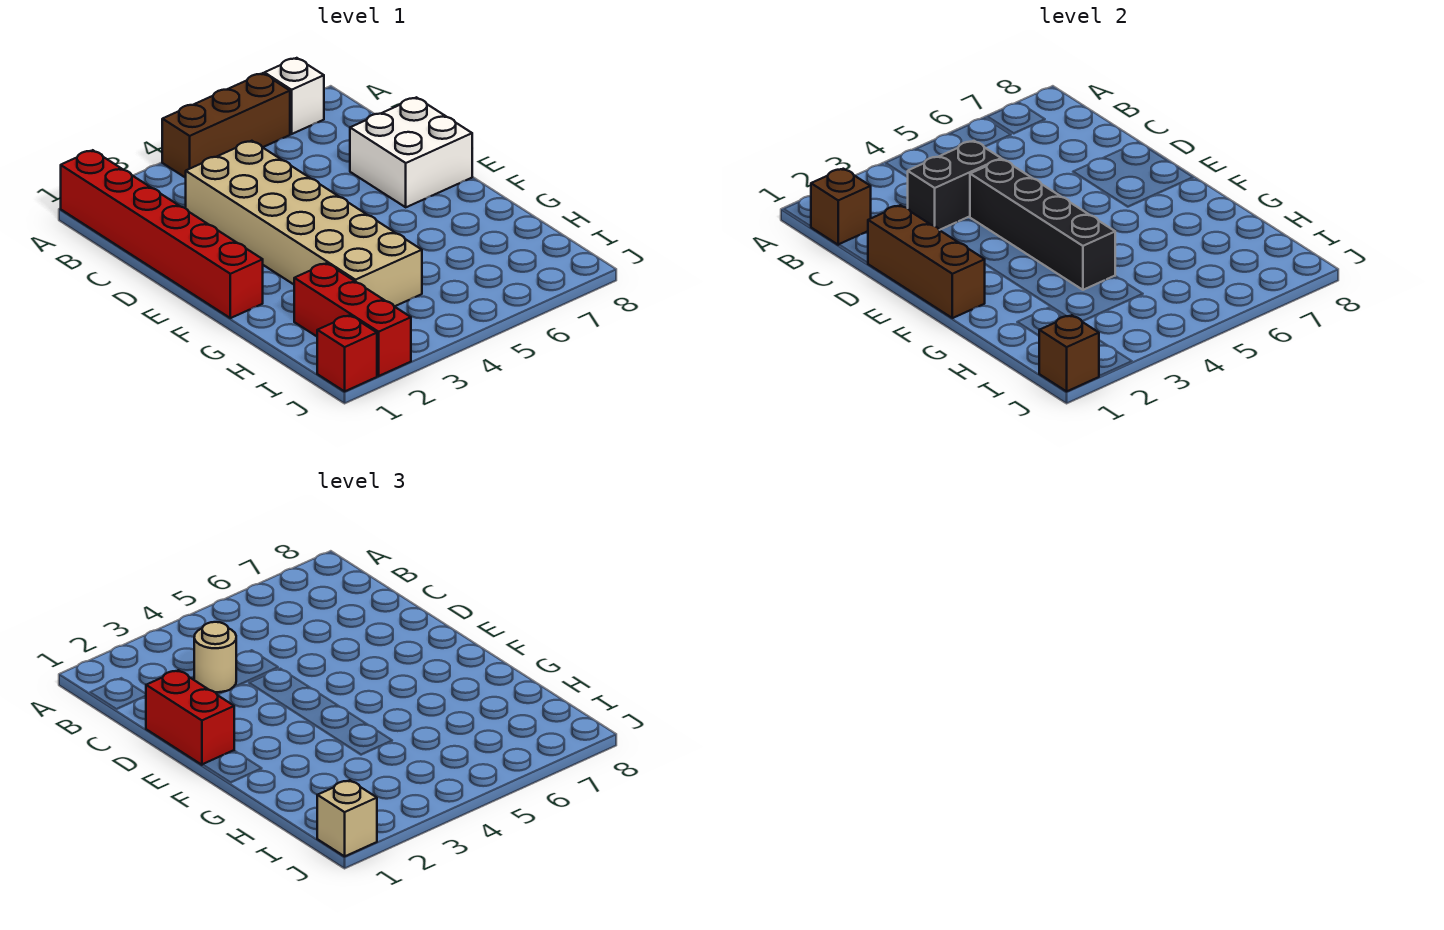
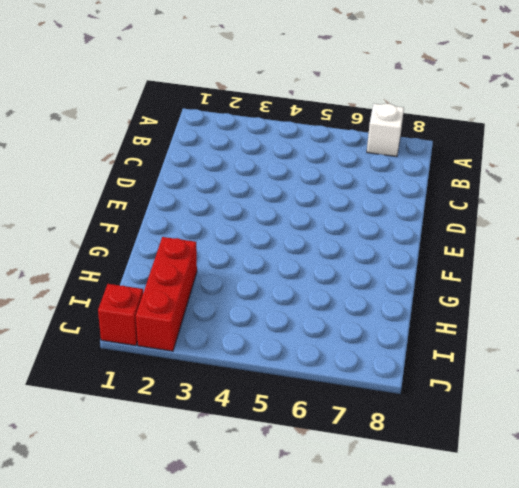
none -> red 1x6 brick [61,150,263,318]
none -> brown 1x3 brick [162,73,290,178]
none -> tan 2x6 brick [186,141,422,307]

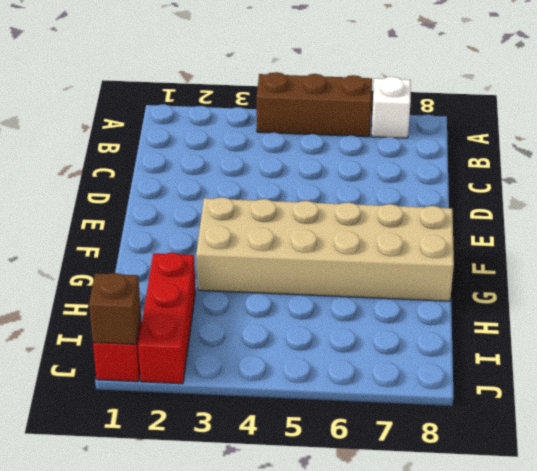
tan 2x6 brick [196,197,454,301] -> tan 2x6 brick turned to [186,141,422,307]
none -> red 1x6 brick [61,150,263,318]
none -> white 2x2 brick [350,97,472,207]
none -> brown 1x1 brick [811,169,871,245]

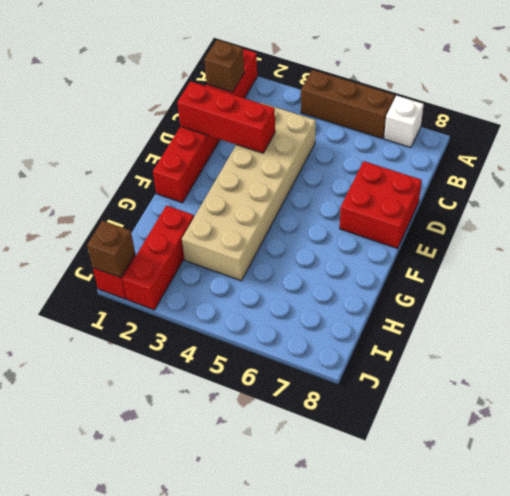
red 1x3 brick [177,81,275,153] -> brown 1x3 brick [868,205,985,318]
red 2x2 brick [340,161,422,249] -> white 2x2 brick [350,97,472,207]
none -> black 1x2 brick [908,141,1001,230]
none -> black 1x4 brick [970,159,1115,290]
none -> tan 1x1 round brick [194,622,236,692]

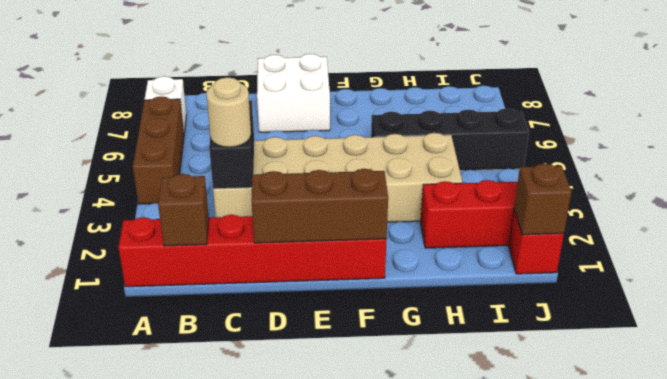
black 1x4 brick [371,109,529,171] -> black 1x4 brick moved to [970,159,1115,290]
none -> red 1x2 brick [146,670,234,765]
none -> tan 1x1 brick [317,780,377,856]

